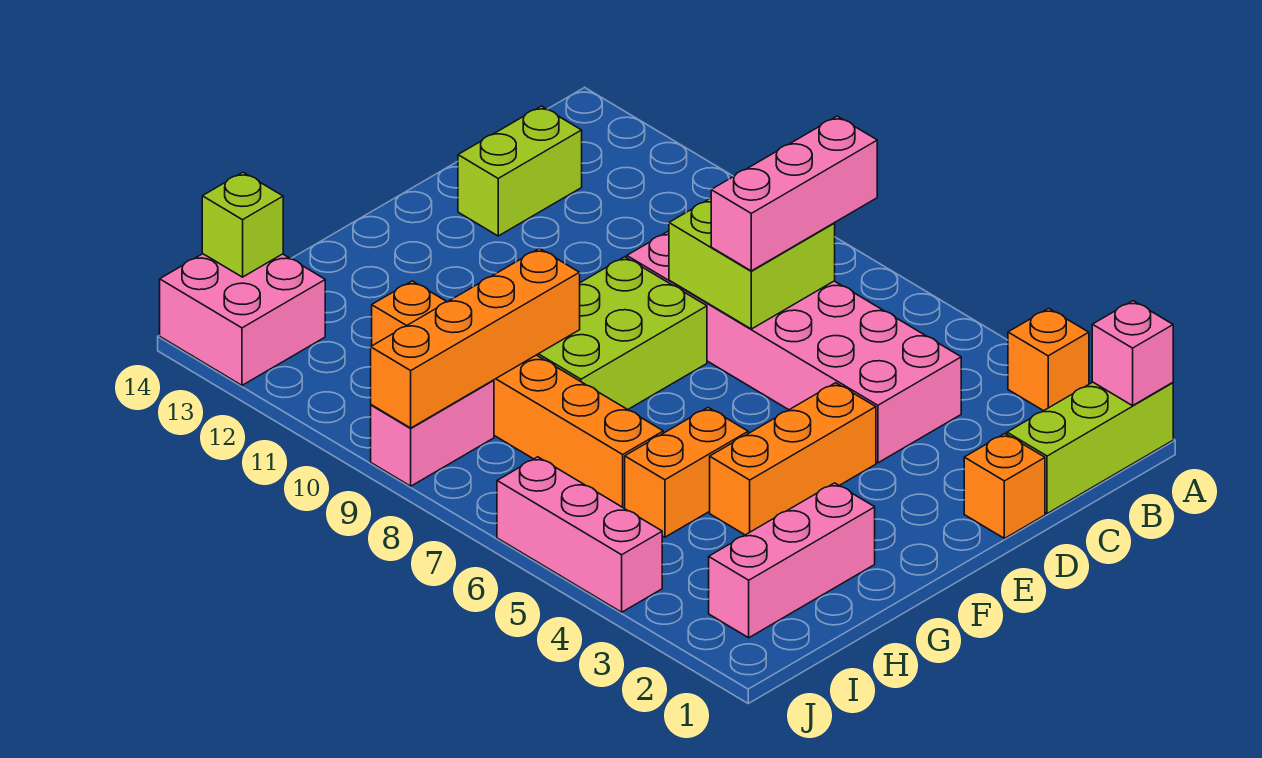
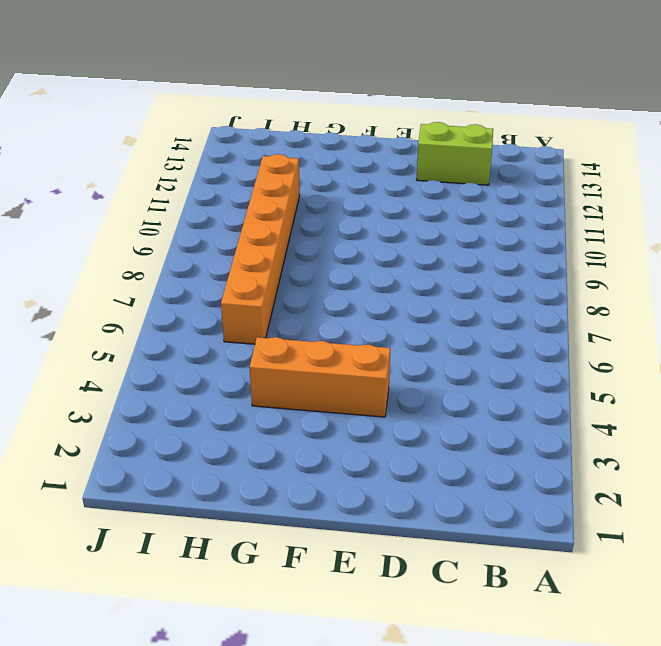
none -> lime 1x3 brick [1007,382,1173,514]
none -> orange 1x1 brick [1008,308,1089,411]
none -> pink 2x6 brick [627,231,961,463]

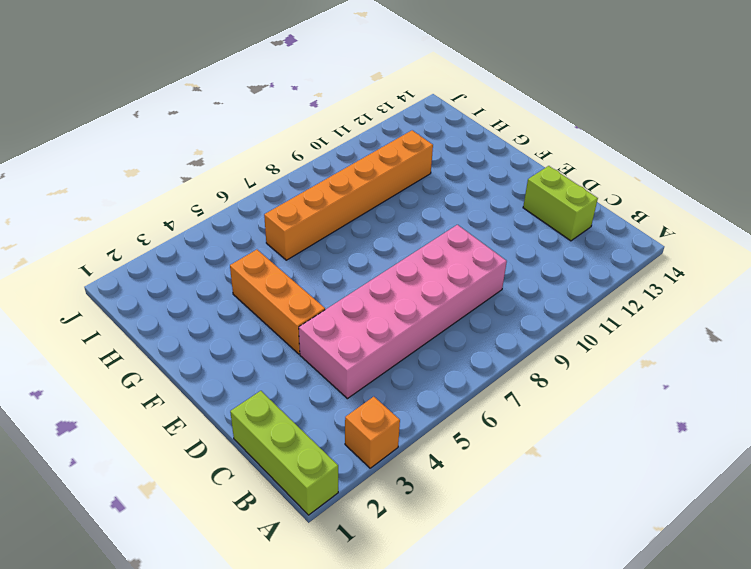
none -> orange 1x1 brick [964,434,1045,538]
none -> lime 2x3 brick [537,257,707,410]
none -> pink 1x3 brick [709,483,875,638]

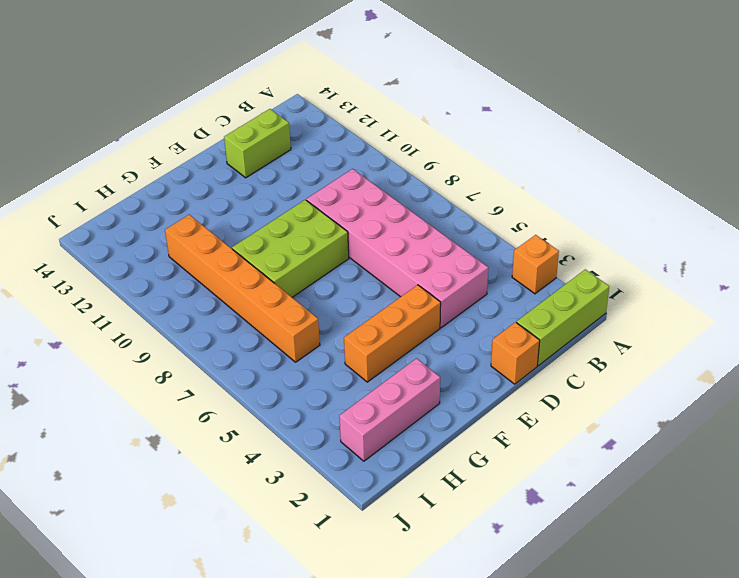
none -> orange 1x2 brick [625,408,748,537]
none -> pink 1x2 brick [371,380,494,486]
none -> pink 2x2 brick [160,254,325,385]

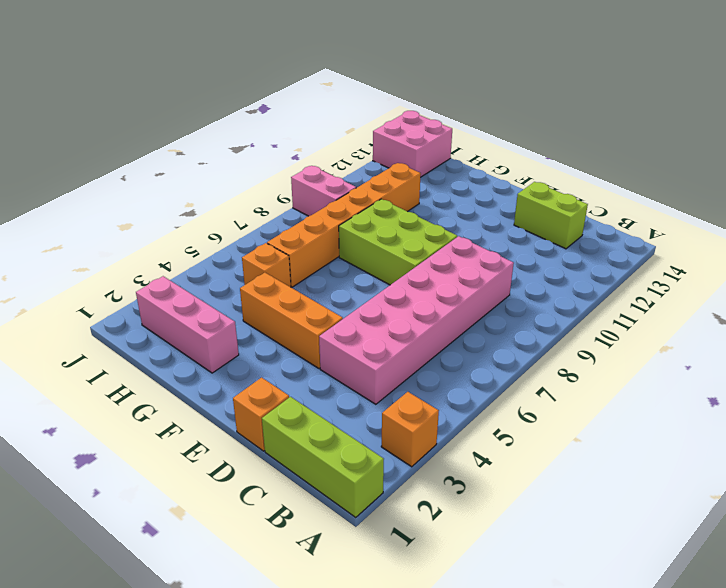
orange 1x1 brick [242,243,291,287] -> orange 1x2 brick [625,408,748,537]
none -> pink 1x3 brick [497,457,662,612]
none -> pink 1x1 brick [1092,301,1173,406]
none -> lime 2x2 brick [669,198,835,329]

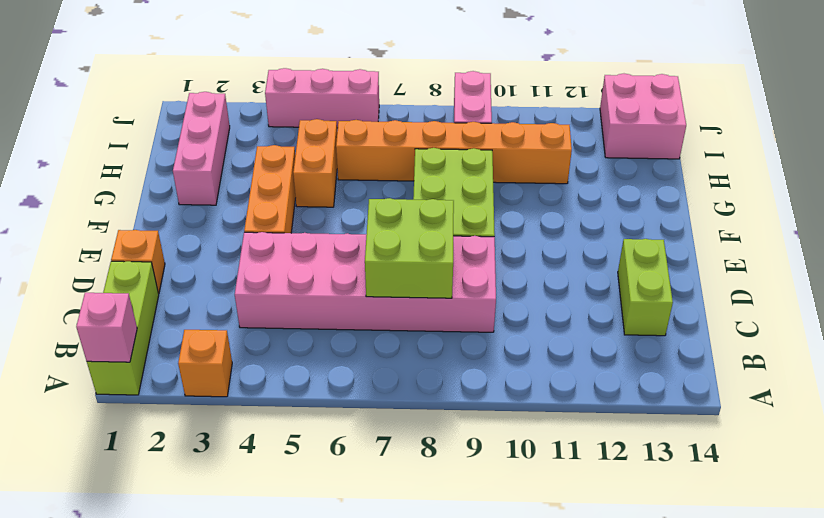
none -> orange 1x4 brick [371,248,580,428]
none -> lime 1x1 brick [202,172,283,277]
none -> pink 1x3 brick [711,116,877,271]

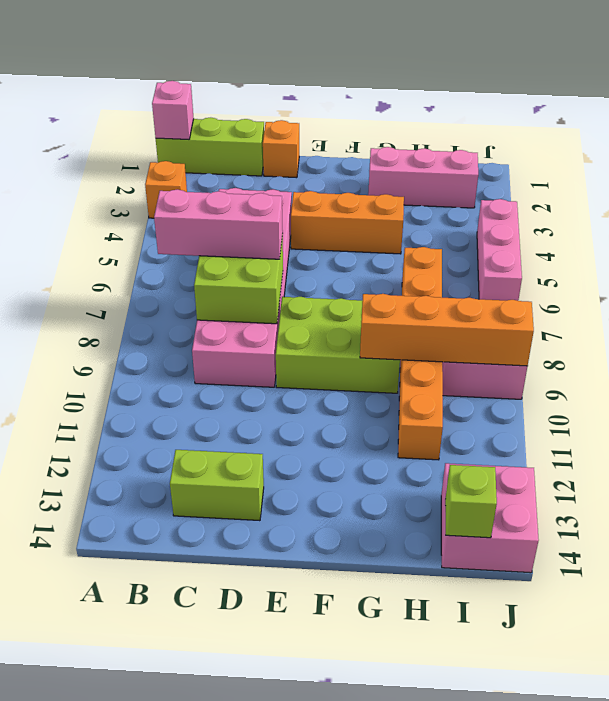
none -> orange 1x2 brick [625,408,748,537]

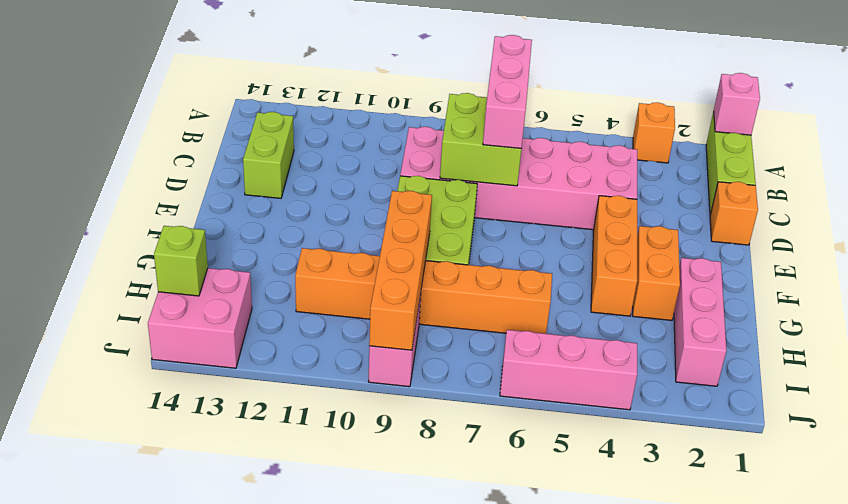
orange 1x2 brick [633,226,680,320] -> orange 1x2 brick moved to [625,408,748,537]

